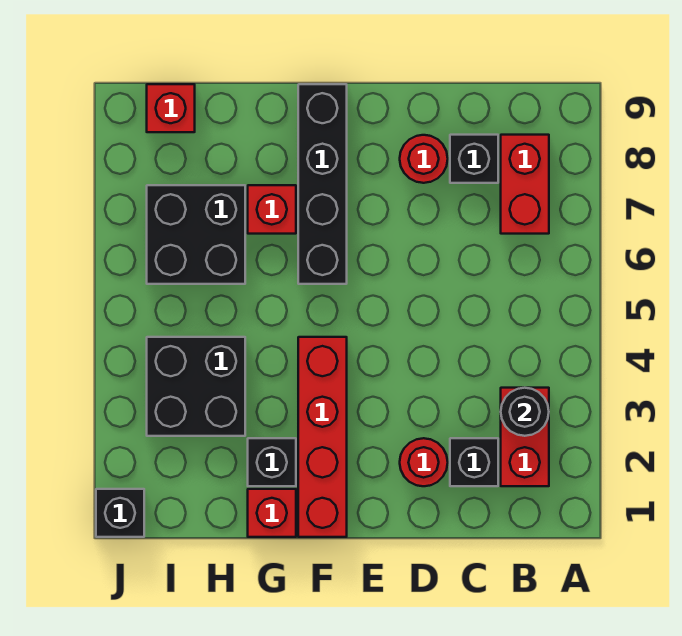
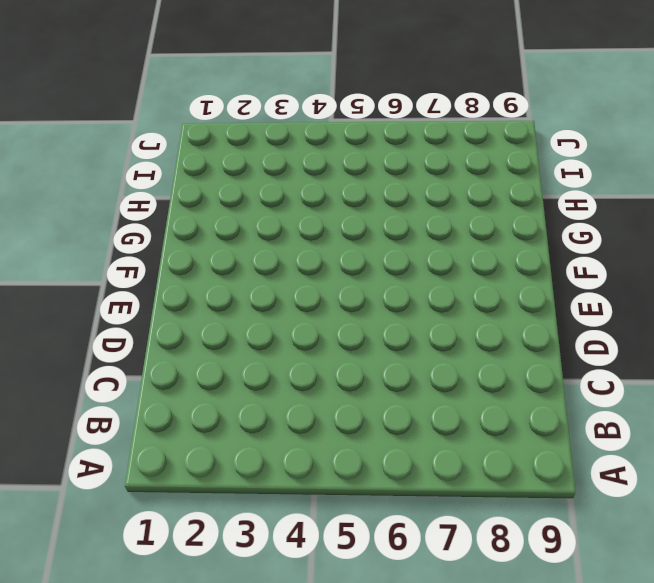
none -> red 1x2 brick [501,388,549,486]
none -> red 1x2 brick [501,135,549,234]
none -> black 1x1 brick [450,438,498,486]

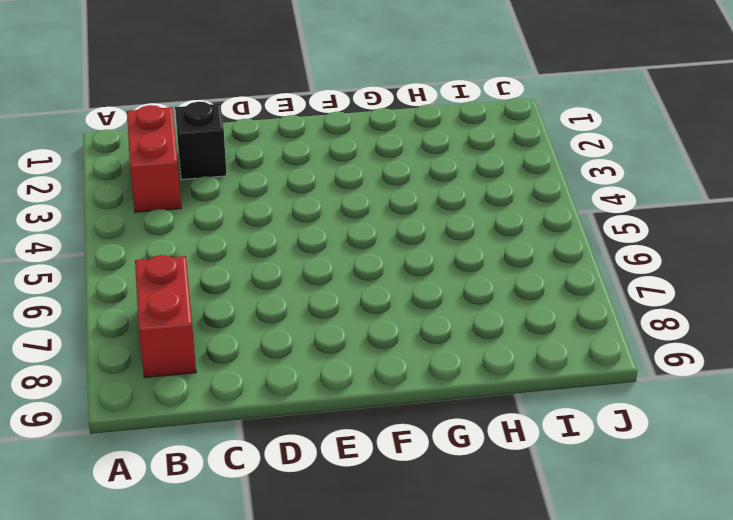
none -> black 1x1 brick [450,135,498,183]
none -> red 1x1 round brick [400,438,448,486]
none -> red 1x1 round brick [400,135,448,183]

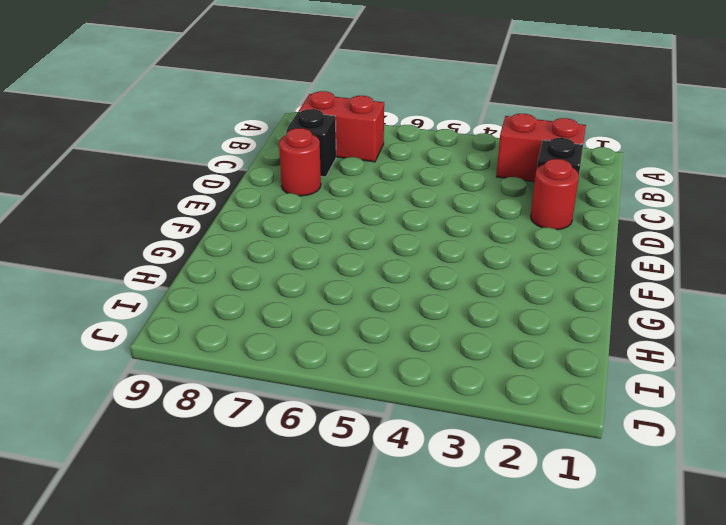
none -> red 1x4 brick [298,337,347,537]
none -> black 1x4 brick [298,84,347,284]
none -> red 1x1 brick [248,489,296,537]

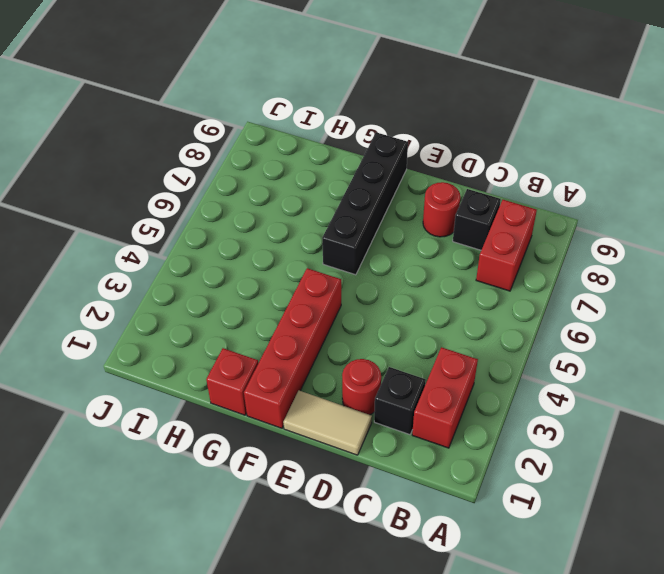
tan 1x2 tile [283,391,372,455] -> none
none -> black 1x1 brick [248,438,296,486]
none -> red 1x1 brick [248,185,296,234]
none -> black 2x2 brick [147,337,245,436]

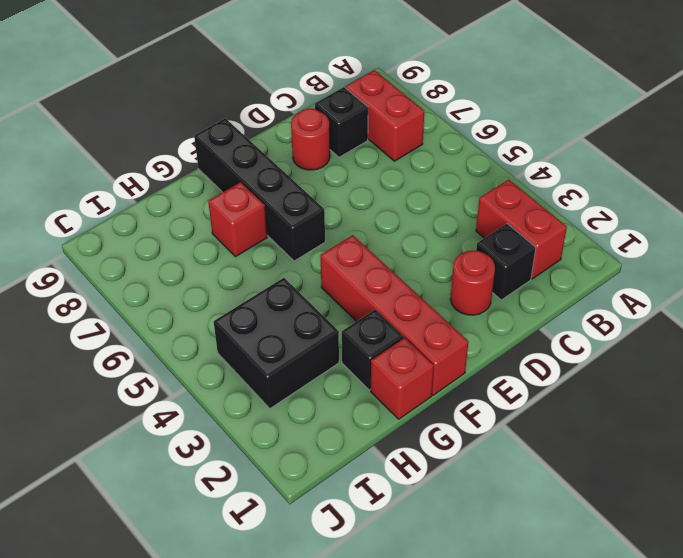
none -> black 2x2 brick [147,185,245,284]
none -> red 1x1 brick [147,84,195,132]
none -> black 1x1 brick [96,489,144,537]

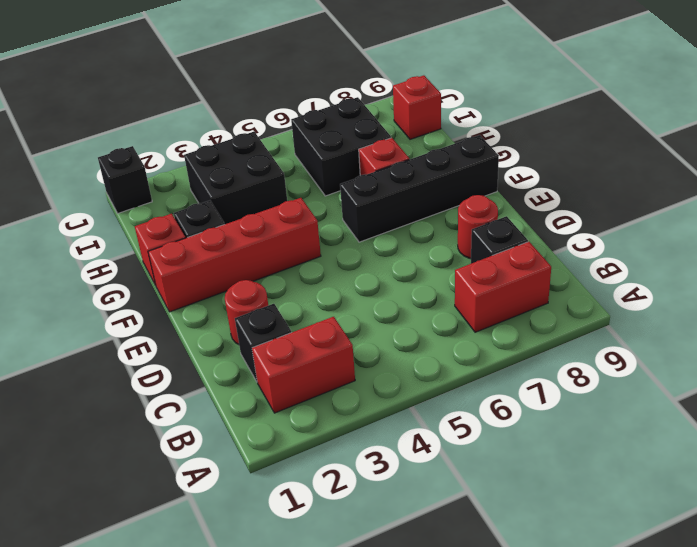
none -> black 1x1 round brick [501,388,549,436]

